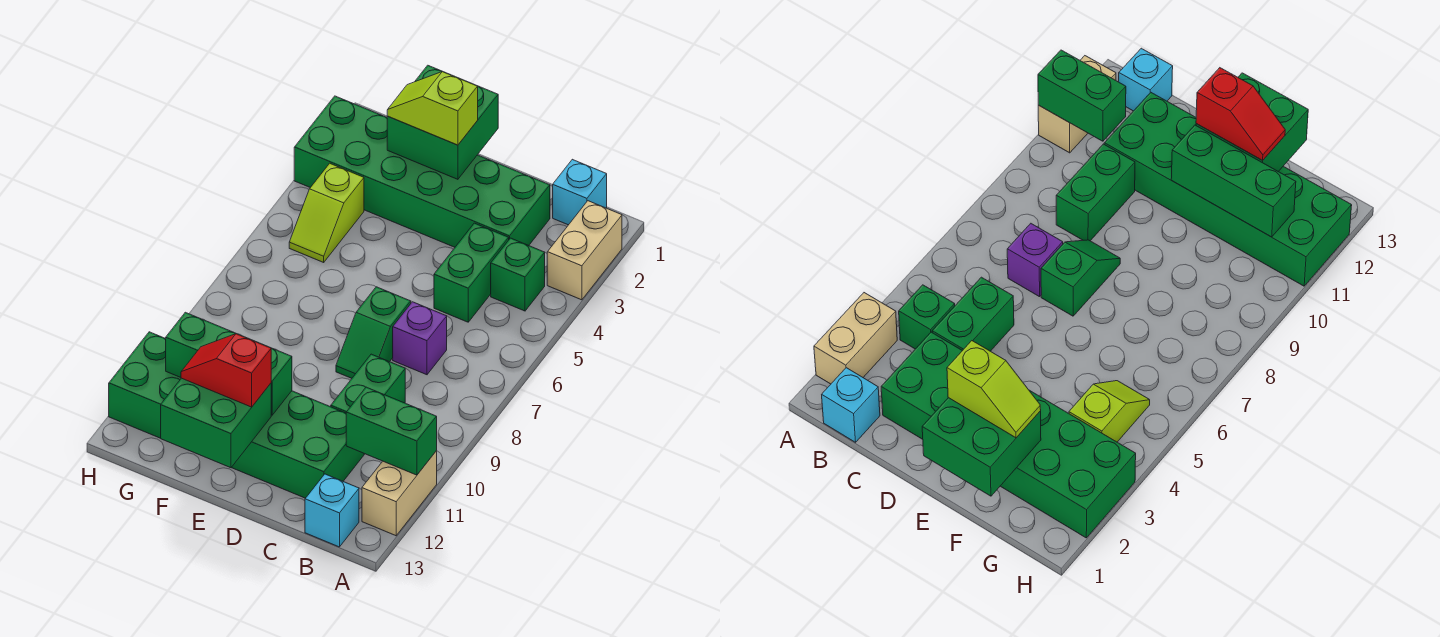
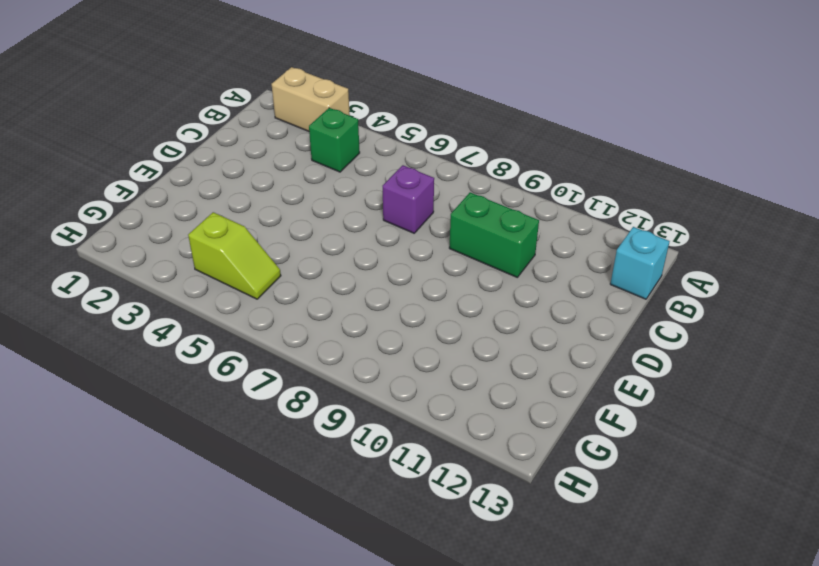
none -> tan 1x2 brick [362,451,437,536]
none -> cyan 1x1 brick [553,159,607,225]
none -> green 2x6 brick [294,96,550,247]

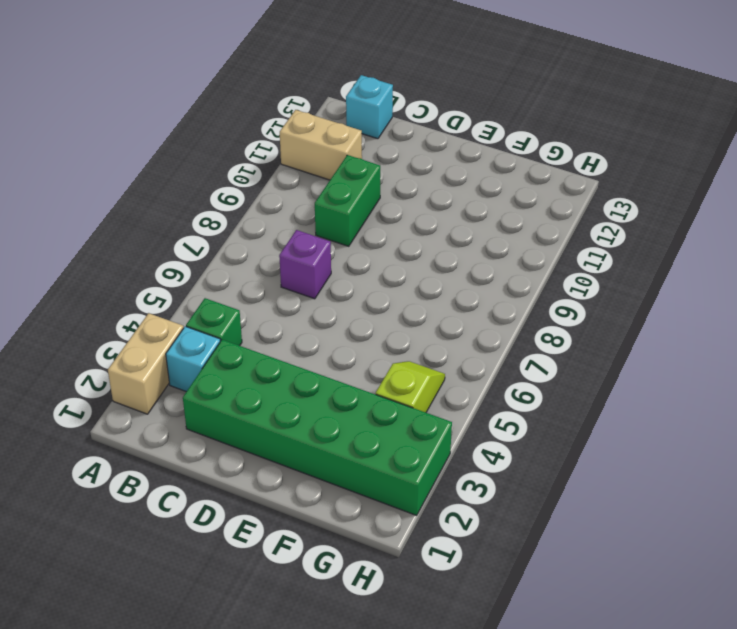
tan 1x2 brick [280,110,362,180] -> tan 1x2 brick turned to [362,451,437,536]
cyan 1x1 brick [166,326,220,392] -> cyan 1x1 brick moved to [553,159,607,225]
none -> green 1x2 brick [434,223,509,322]
none -> green 2x6 brick [109,332,364,498]
none -> green 1x2 slope [336,287,411,378]

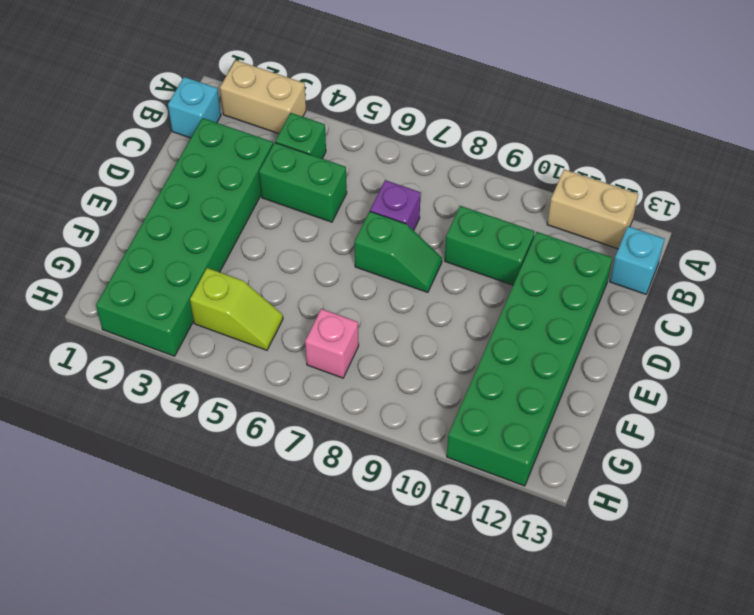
pink 1x1 brick [305,309,359,378] -> none
none -> green 1x2 brick [346,387,437,475]
none -> green 2x2 brick [387,65,498,179]
none -> green 1x3 brick [166,312,292,415]

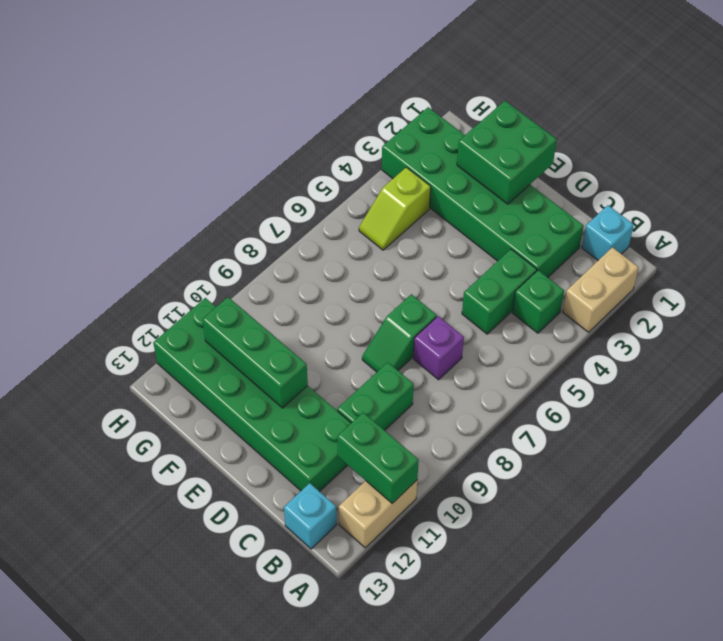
none -> green 2x2 brick [161,378,271,468]
none -> lime 1x2 slope [387,72,478,145]
none -> red 1x2 slope [181,334,271,407]

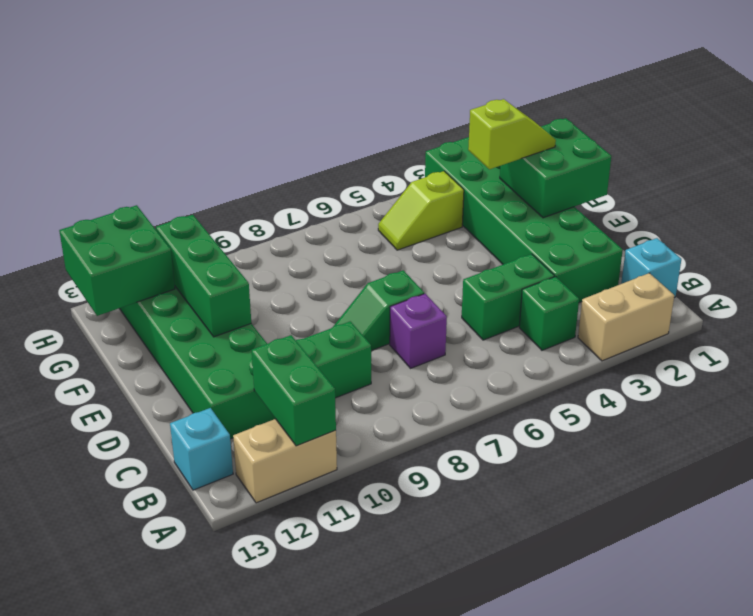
lime 1x2 slope [468,99,556,169] -> lime 1x2 slope turned to [387,72,478,145]
green 2x2 brick [59,205,175,316] -> green 2x2 brick moved to [161,378,271,468]
none -> red 1x2 slope [181,334,271,407]

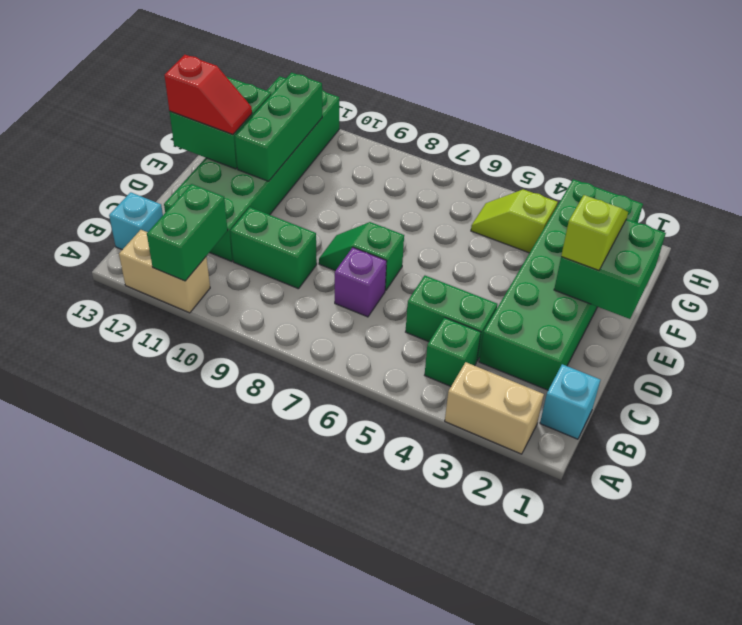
red 1x2 slope [164,55,252,135] -> red 1x2 slope turned to [181,334,271,407]

